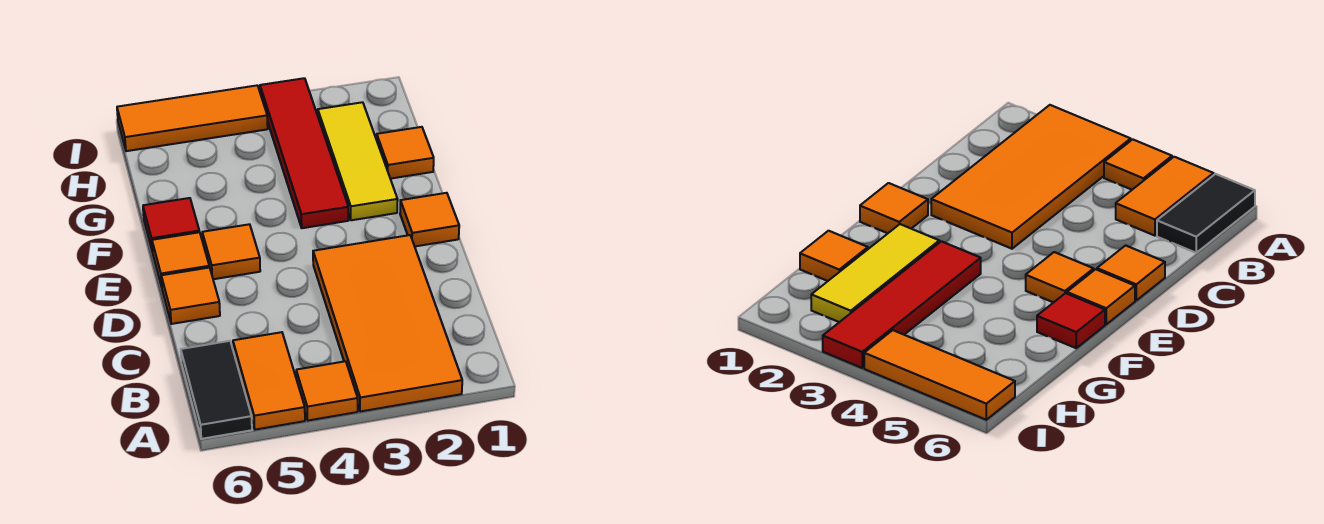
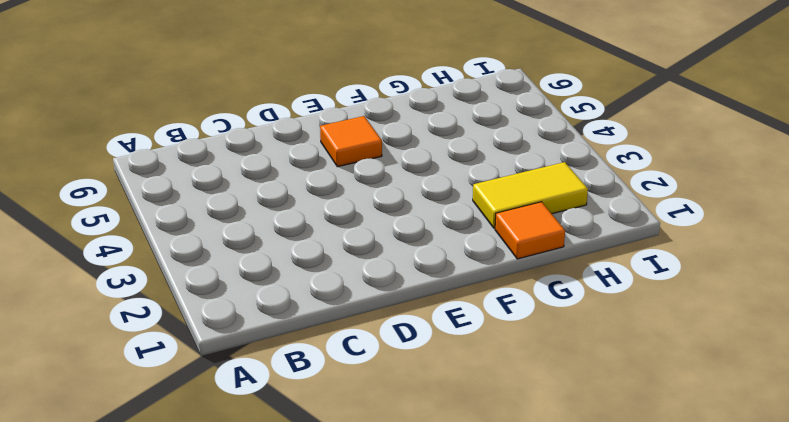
yellow 1x2 tile [473,162,588,228] -> yellow 1x3 tile [318,102,398,220]
none -> orange 2x4 tile [313,235,462,412]
none -> orange 1x1 tile [296,361,358,421]
none -> orange 1x2 tile [233,332,305,430]

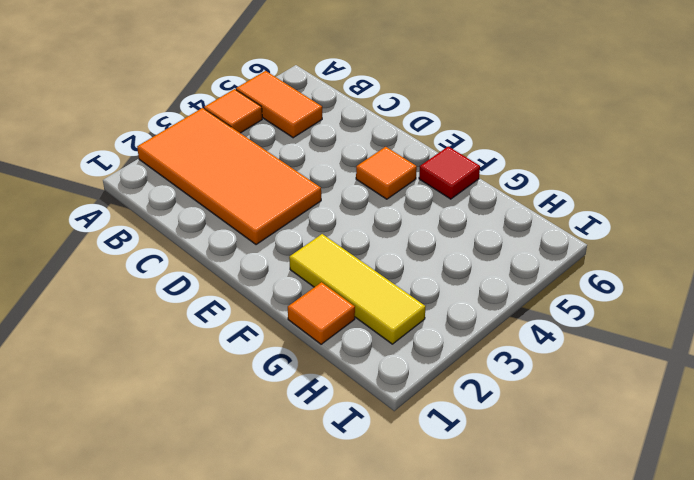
none -> black 1x2 tile [181,341,252,439]
none -> orange 1x1 tile [161,268,220,324]
none -> orange 1x1 tile [400,193,459,246]

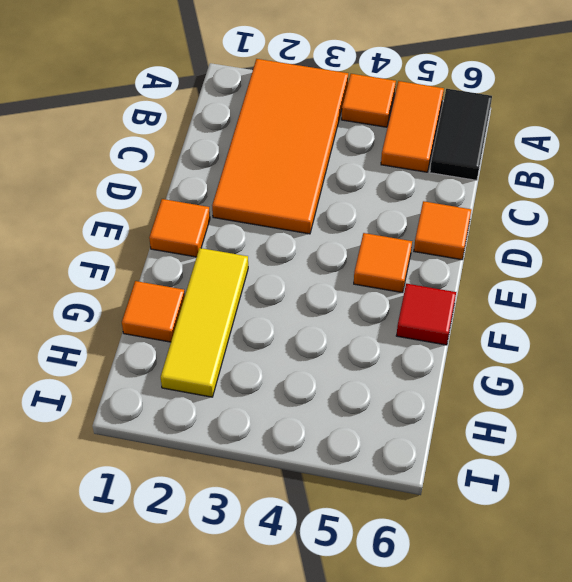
none -> orange 1x1 tile [152,232,209,287]
none -> red 1x4 tile [260,78,348,228]
none -> orange 1x3 tile [117,85,268,151]

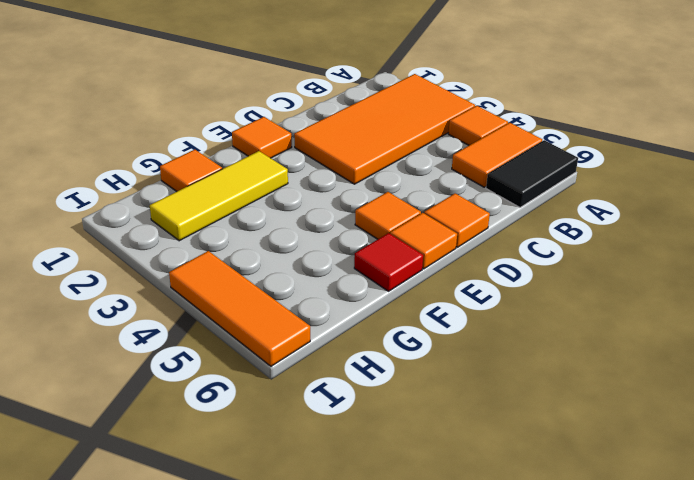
none -> red 1x4 tile [260,78,348,228]

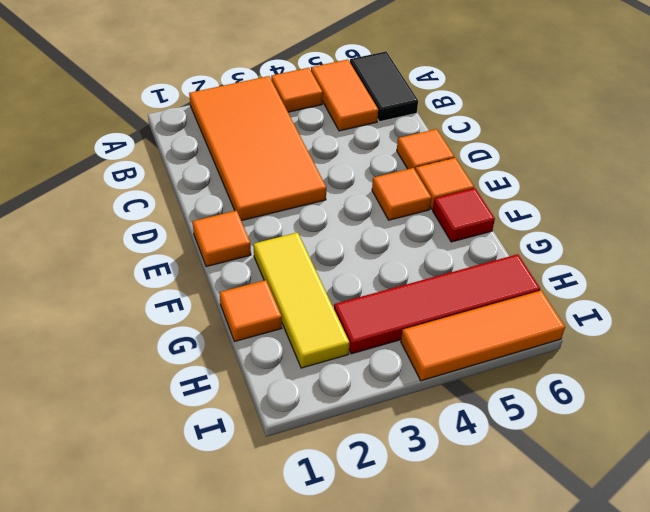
red 1x4 tile [334,254,540,354] -> red 1x4 tile turned to [260,78,348,228]

